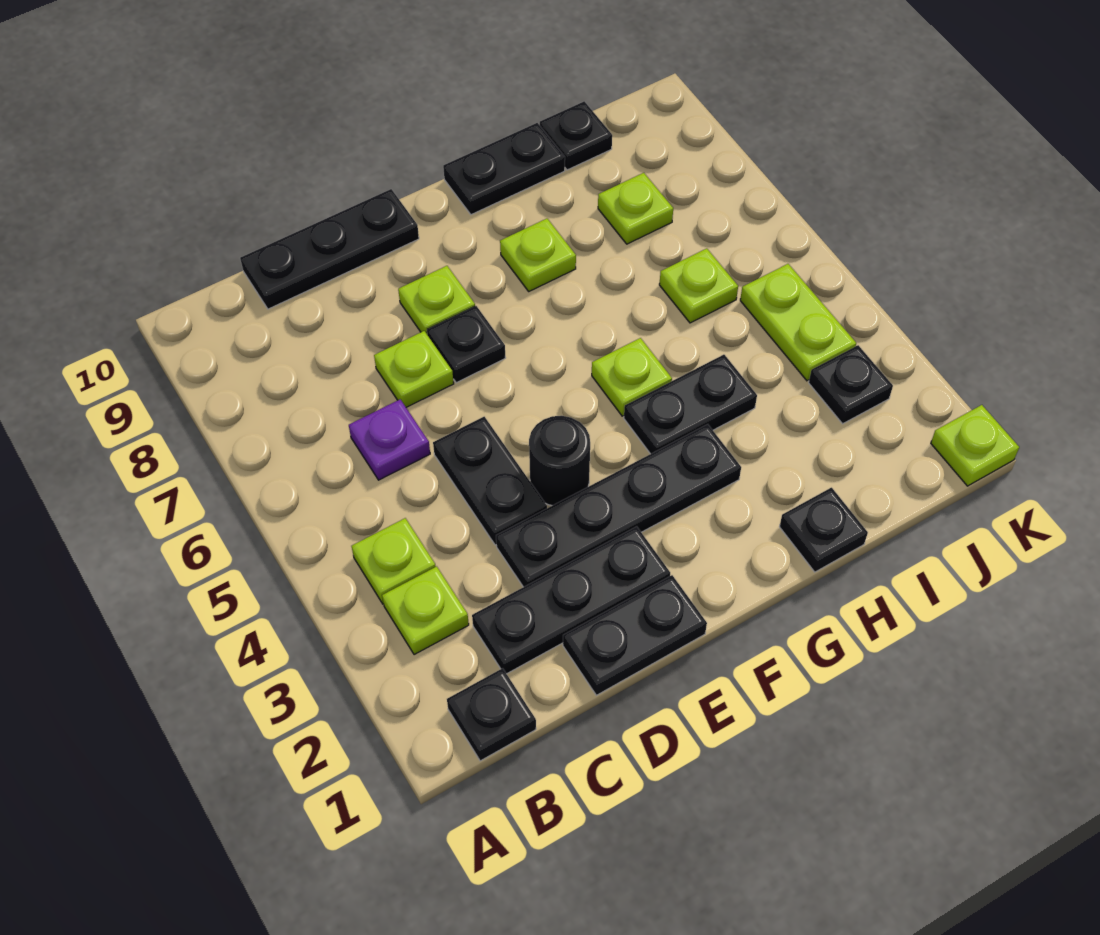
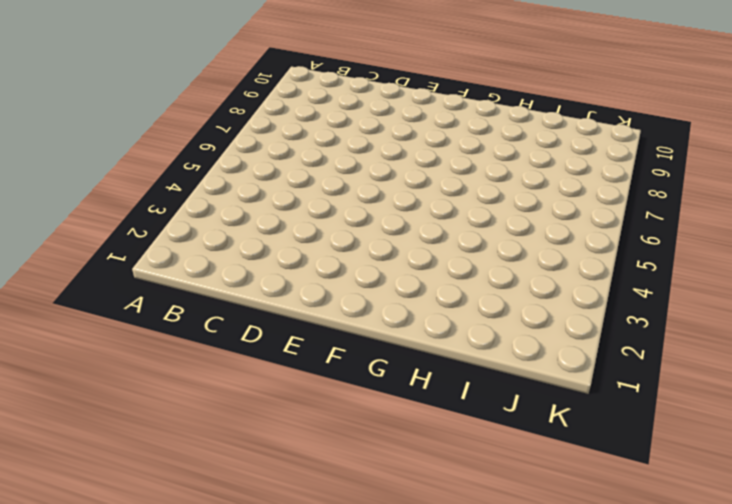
none -> black 1x1 plate [447,668,536,761]
none -> lime 1x1 plate [382,566,469,655]
none -> lime 1x1 plate [352,518,436,604]

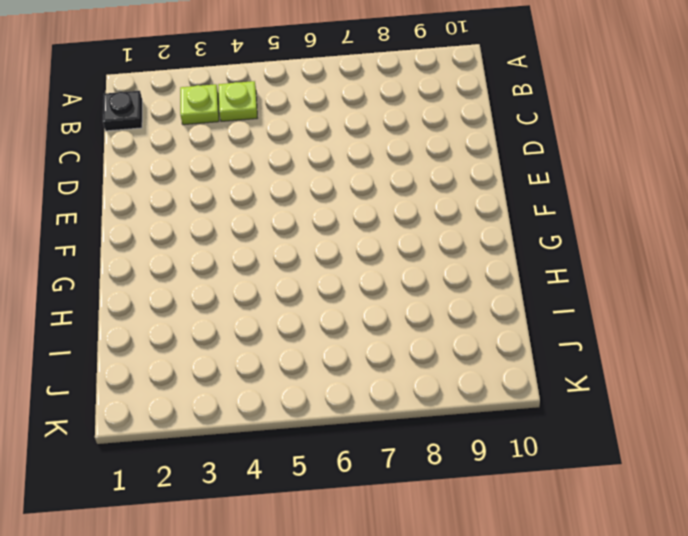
none -> black 1x3 plate [472,526,670,674]
none -> purple 1x1 plate [349,399,430,480]
none -> black 1x3 plate [240,189,419,309]

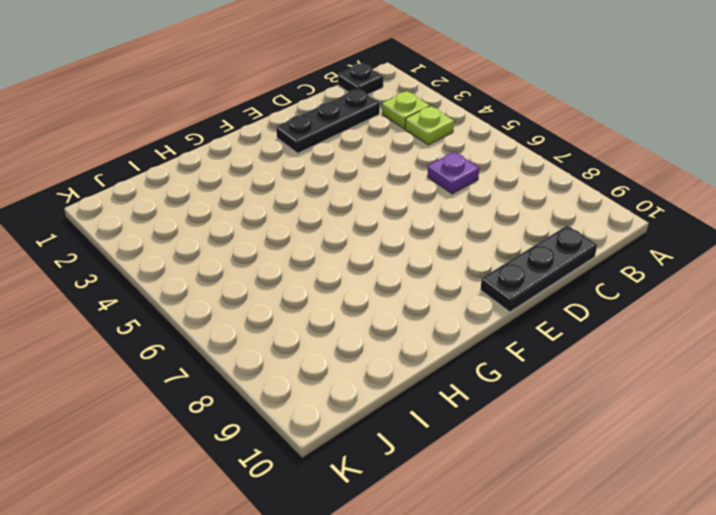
none -> black 1x2 plate [563,575,707,695]
none -> black 1x4 plate [496,424,741,587]
none -> black 1x2 plate [433,417,547,545]

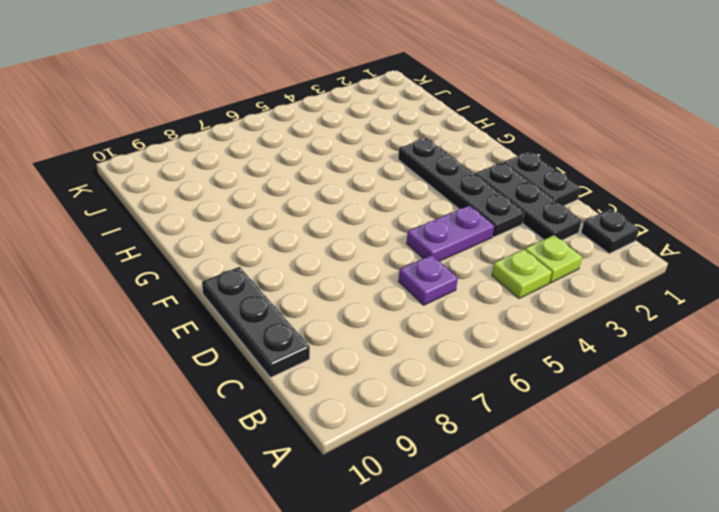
purple 1x2 plate [406,206,494,261] -> black 1x2 plate [433,417,547,545]
none -> lime 1x1 plate [374,331,454,407]
none -> black 1x1 round brick [529,416,590,506]
none -> black 1x1 plate [427,306,505,383]

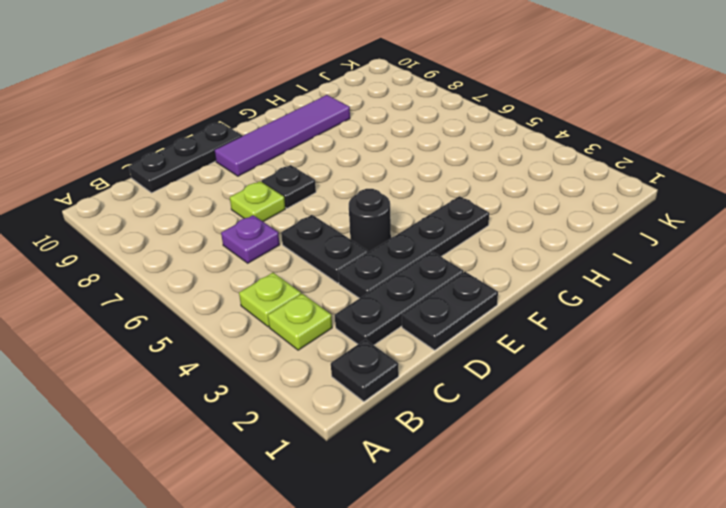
purple 1x4 tile [214,95,350,176] -> none
none -> lime 1x1 plate [398,266,475,334]
none -> black 1x2 plate [624,355,757,454]
none -> lime 1x1 plate [592,338,672,416]

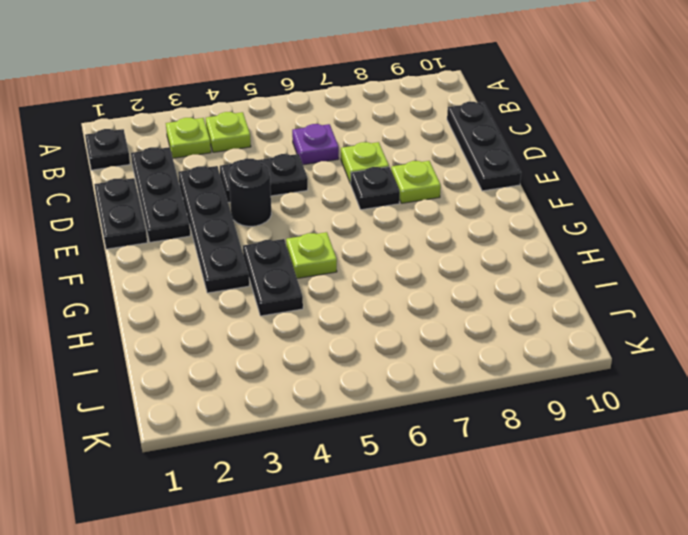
none -> lime 1x1 plate [500,219,576,291]
none -> black 1x2 plate [443,123,565,215]
none -> black 1x1 plate [779,488,868,572]

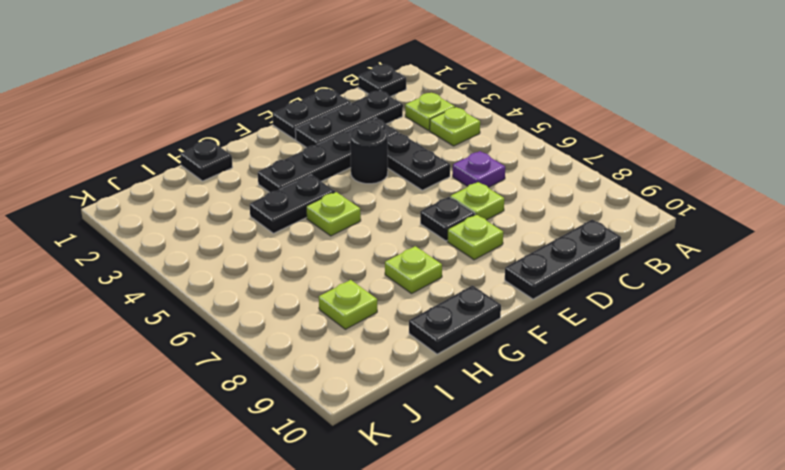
none -> lime 1x1 plate [659,249,738,323]
none -> black 1x1 plate [540,101,612,170]
none -> black 1x1 plate [809,345,893,424]

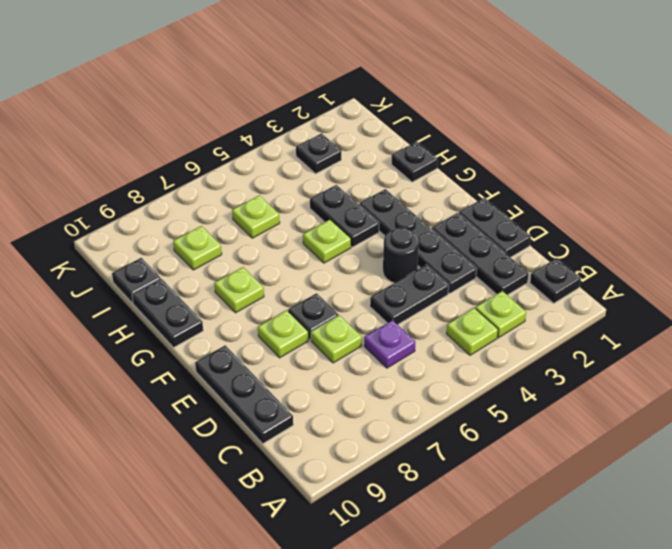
none -> lime 1x2 plate [740,264,856,381]
none -> lime 1x1 plate [931,405,1019,486]

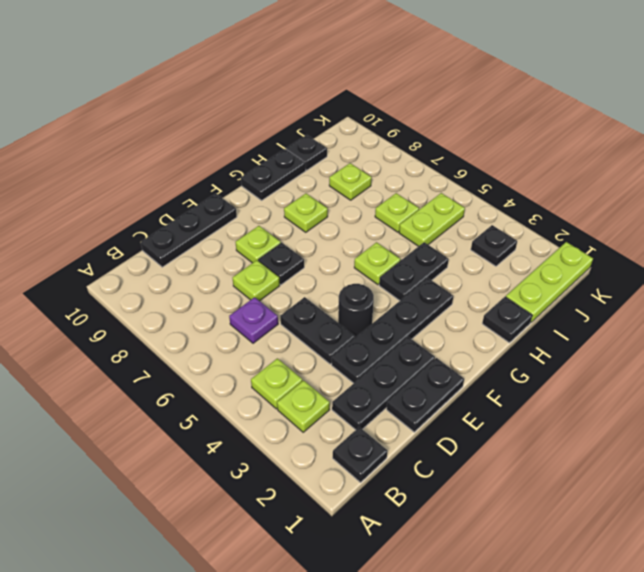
lime 1x3 plate [506,242,593,322] -> lime 1x1 plate [931,405,1019,486]
lime 1x2 plate [399,193,465,246] -> lime 1x2 plate turned to [740,264,856,381]

